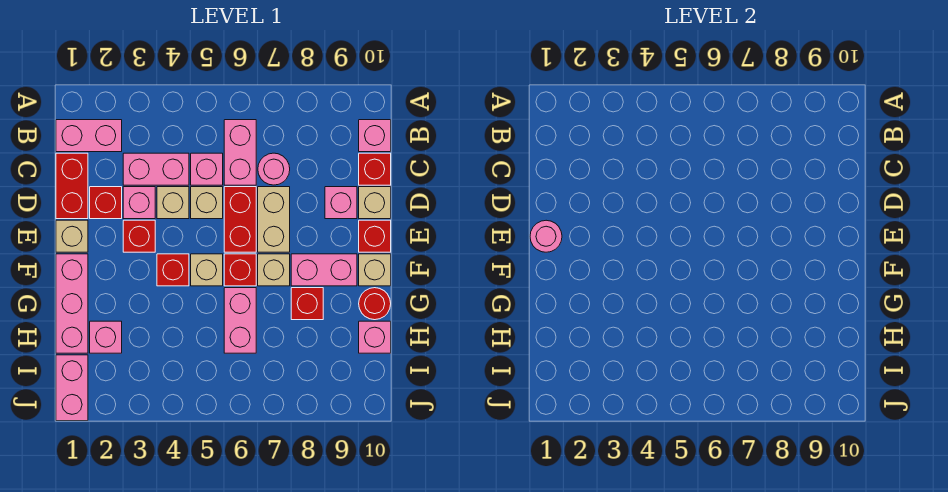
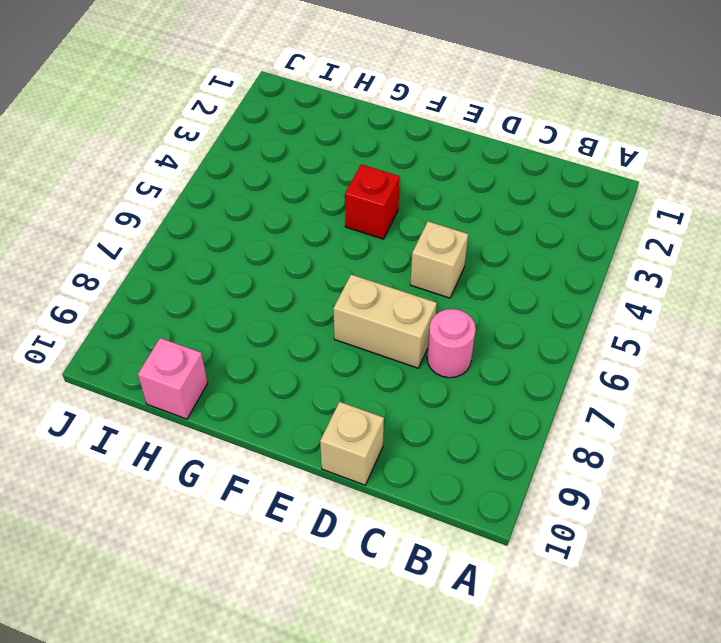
none -> pink 1x2 brick [56,120,122,152]
none -> pink 1x2 brick [224,120,256,185]
none -> pink 1x1 brick [359,120,391,152]
none -> red 1x2 brick [56,153,88,219]

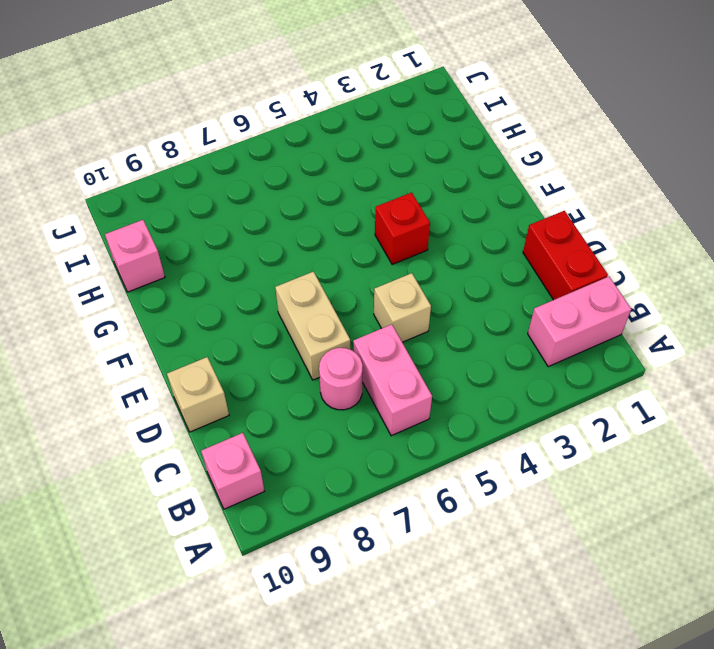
none -> pink 1x2 brick [123,153,189,185]
none -> pink 1x1 brick [191,153,223,185]
none -> red 1x1 brick [359,153,391,185]
none -> red 1x1 brick [90,187,122,219]

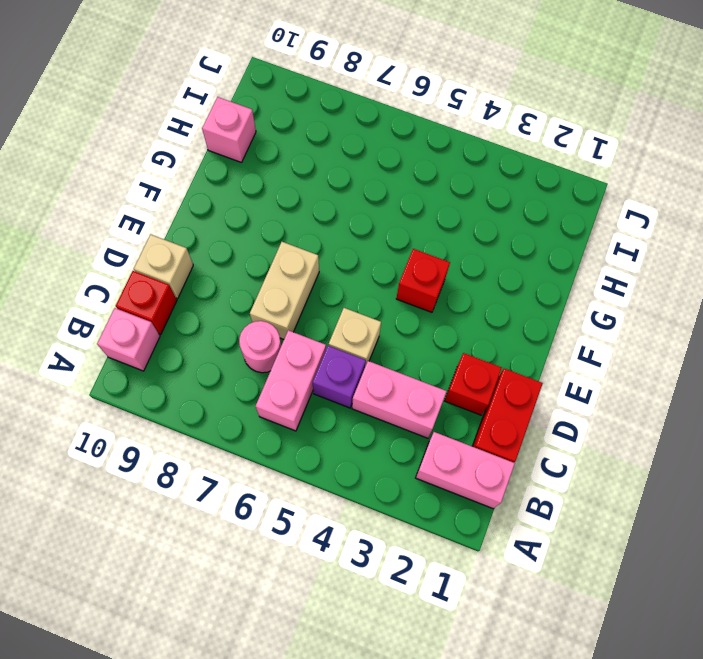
purple 1x1 brick [313,346,366,408] -> pink 1x1 brick [191,153,223,185]
none -> pink 1x1 brick [123,187,155,219]
none -> tan 1x1 brick [157,187,189,219]
none -> red 1x2 brick [224,187,256,252]
none -> pink 1x1 brick [325,187,357,219]

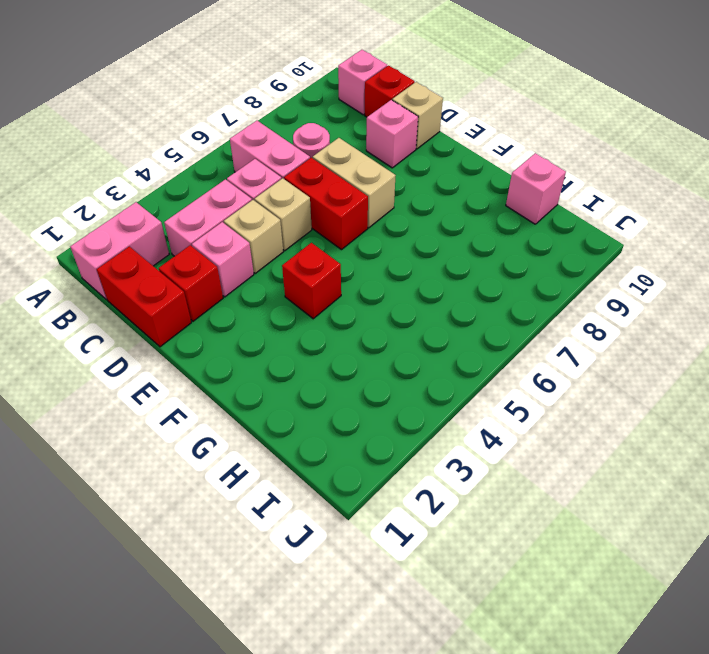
none -> tan 1x1 brick [56,220,88,252]
none -> red 1x1 brick [123,220,155,252]
none -> red 1x1 brick [359,220,391,252]
none -> pink 1x3 brick [56,254,88,353]

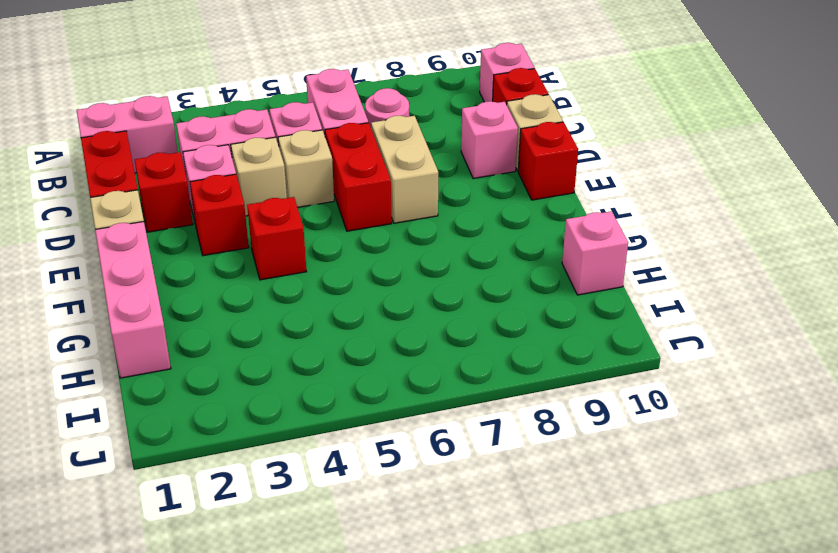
none -> tan 1x1 brick [191,254,223,286]
none -> red 1x1 brick [224,254,256,286]
none -> tan 1x1 brick [258,254,290,286]
none -> pink 1x2 brick [291,254,357,286]

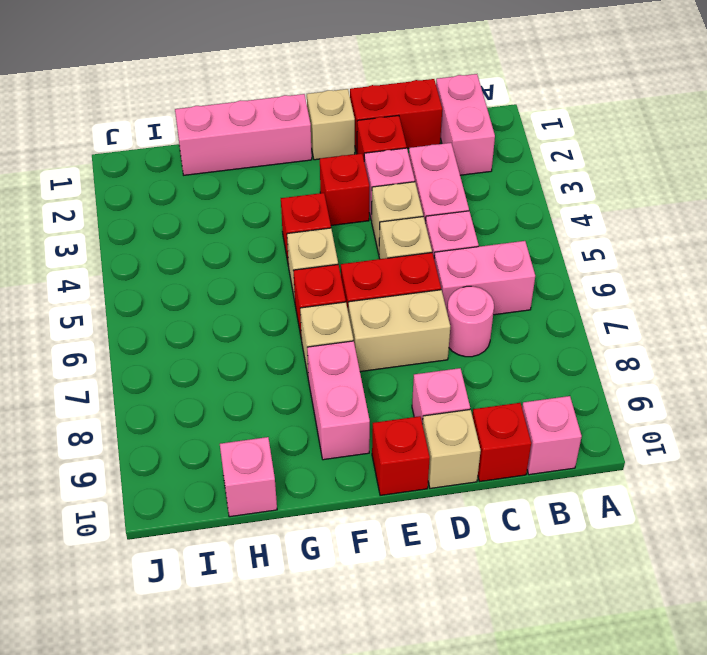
none -> tan 1x1 brick [359,254,391,286]
none -> pink 1x2 brick [224,288,256,353]
none -> red 1x1 brick [291,288,323,320]
none -> red 1x1 round brick [359,288,391,320]

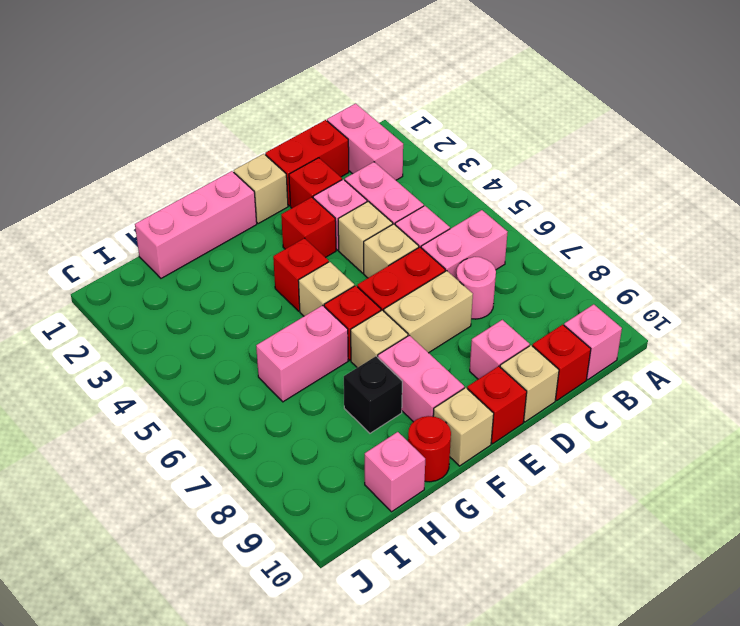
black 1x1 brick [344,356,402,433] -> red 1x1 brick [291,288,323,320]
none -> pink 1x1 brick [90,321,122,353]
none -> pink 1x2 brick [56,355,88,421]
none -> pink 1x1 round brick [530,220,562,252]

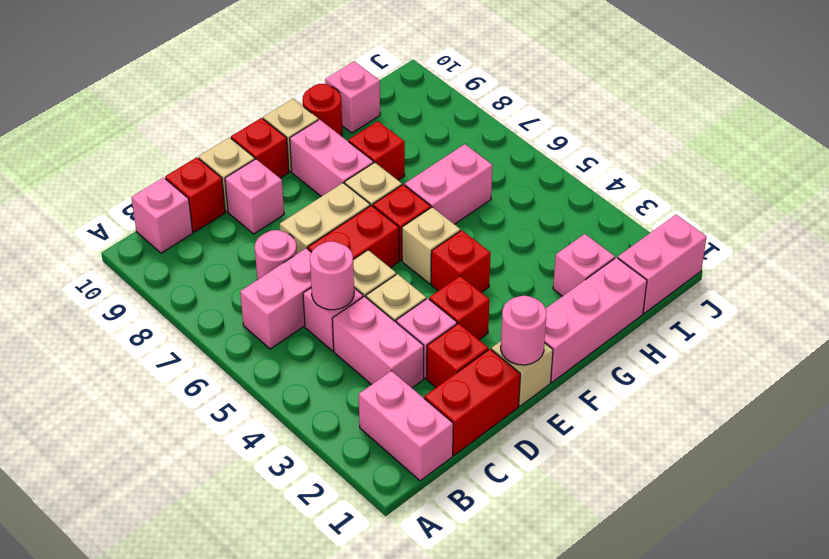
pink 1x1 round brick [310,241,354,310] -> none

